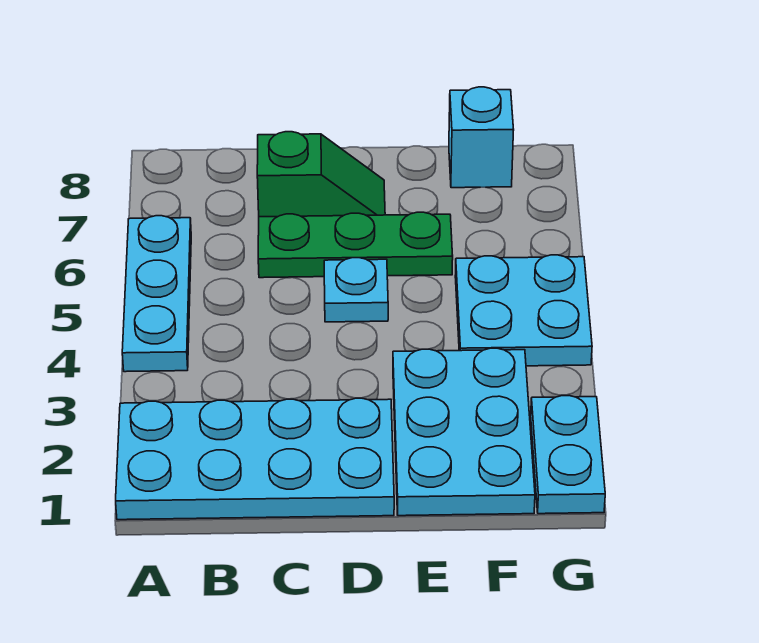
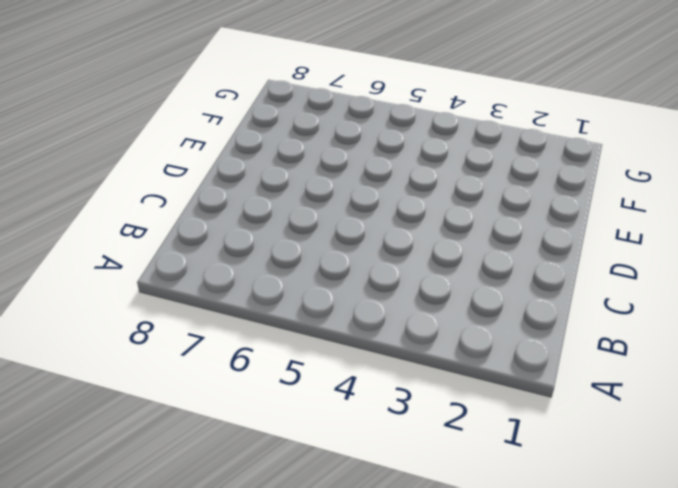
none -> cyan 2x4 plate [116,398,394,520]
none -> cyan 1x3 plate [122,216,191,372]

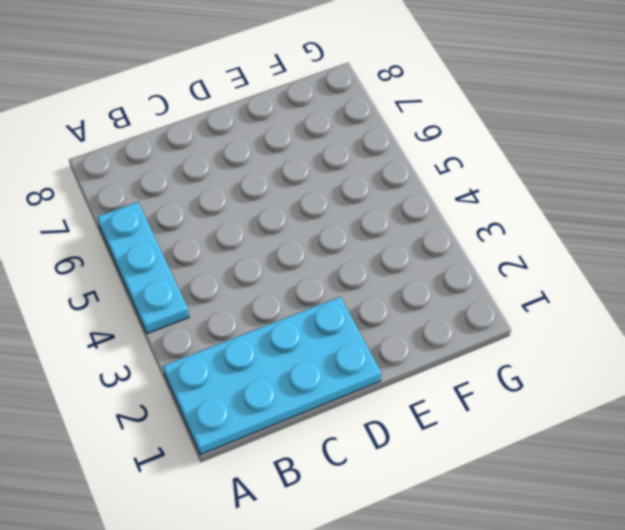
none -> green 1x3 plate [258,212,453,278]
none -> green 1x2 slope [257,132,385,217]

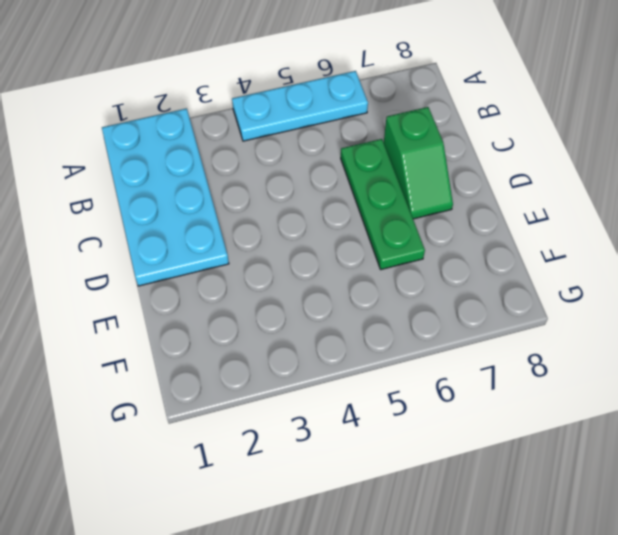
none -> cyan 1x1 plate [324,258,388,322]
none -> cyan 2x3 plate [393,348,535,516]

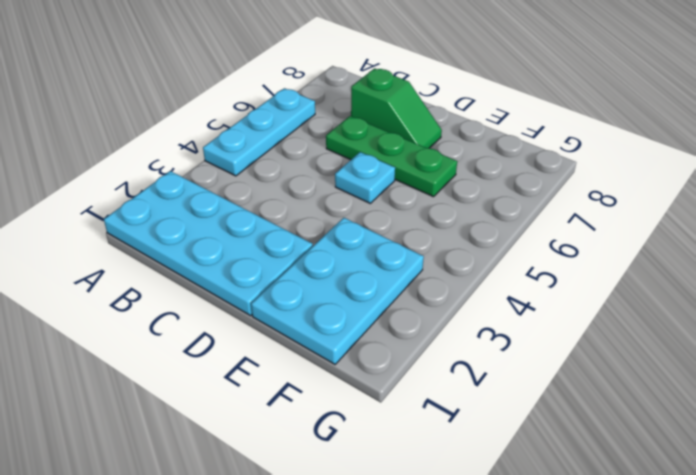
none -> cyan 2x2 plate [455,255,592,366]
none -> cyan 1x1 brick [449,87,514,188]

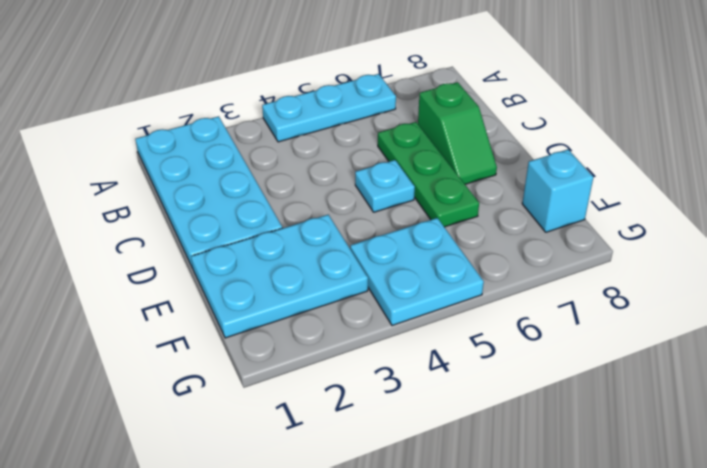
none -> cyan 1x2 plate [531,396,605,514]

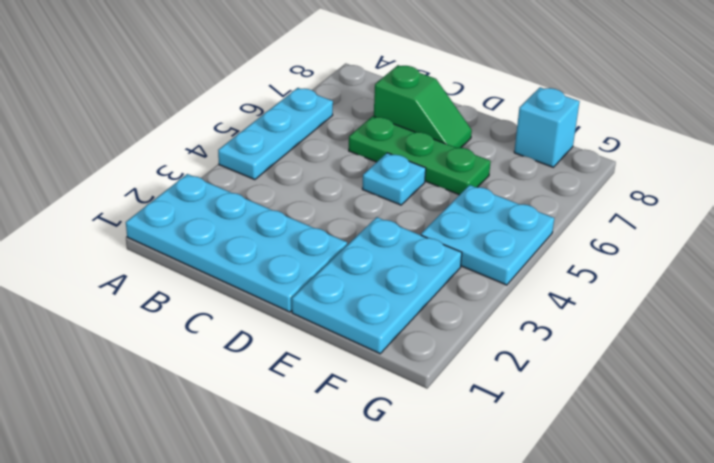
none -> cyan 1x2 plate [531,396,605,514]

